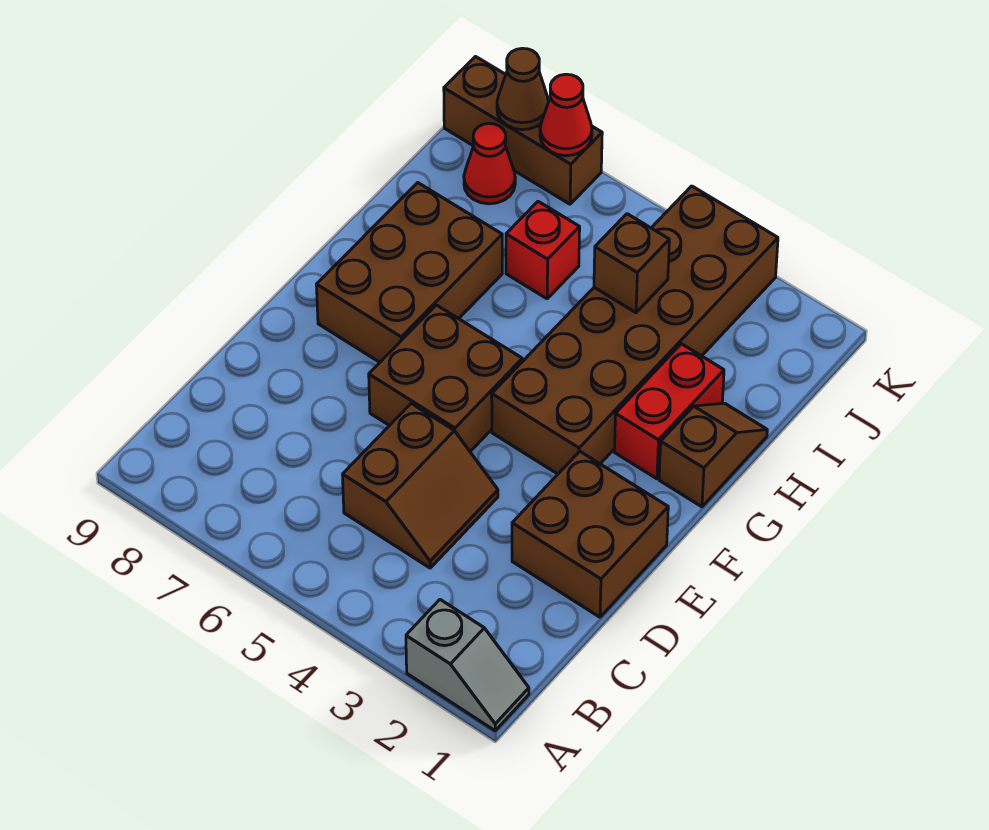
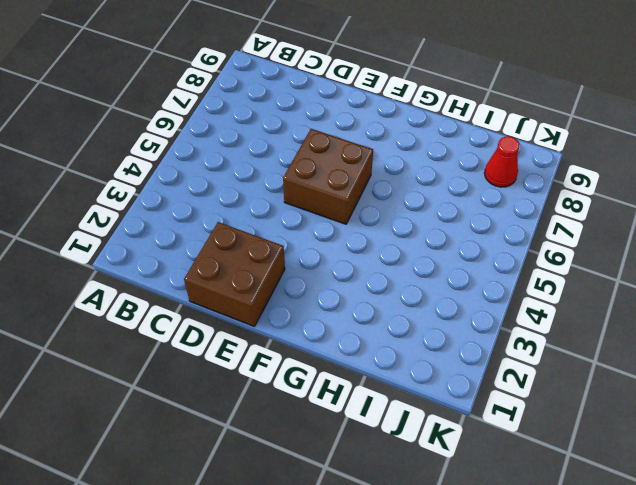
none -> grey 1x2 slope [406,600,529,731]
none -> brown 2x2 slope [342,404,498,568]
none -> brown 2x6 brick [492,186,778,474]

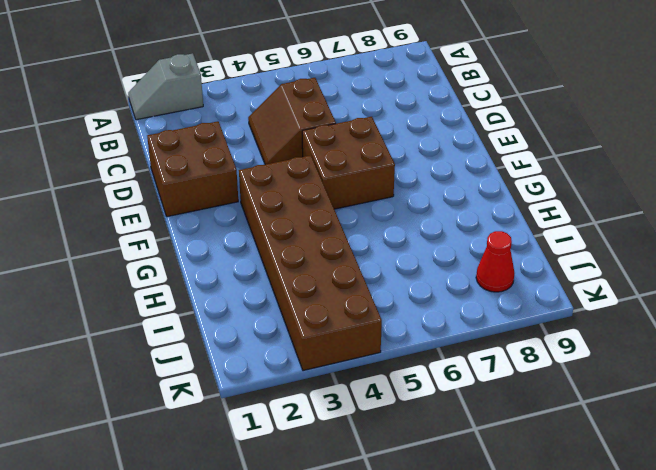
none -> brown 2x3 brick [316,183,502,362]
none -> brown 1x2 slope [659,403,767,507]
none -> red 1x2 brick [614,344,724,479]

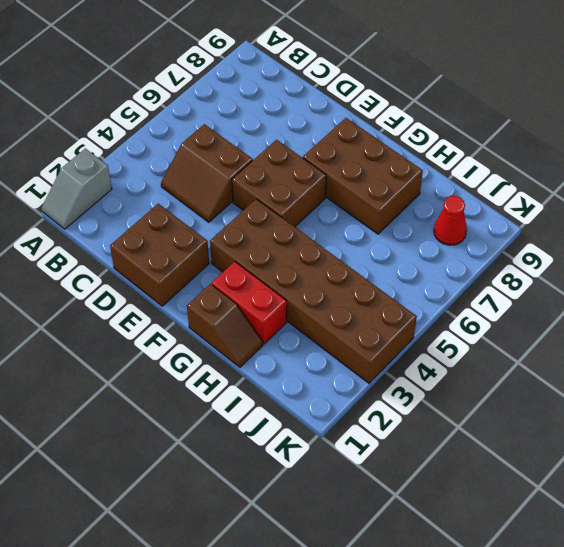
none -> red 1x1 brick [506,201,580,299]
none -> brown 1x3 brick [444,57,602,204]
none -> brown 1x1 brick [594,214,669,313]

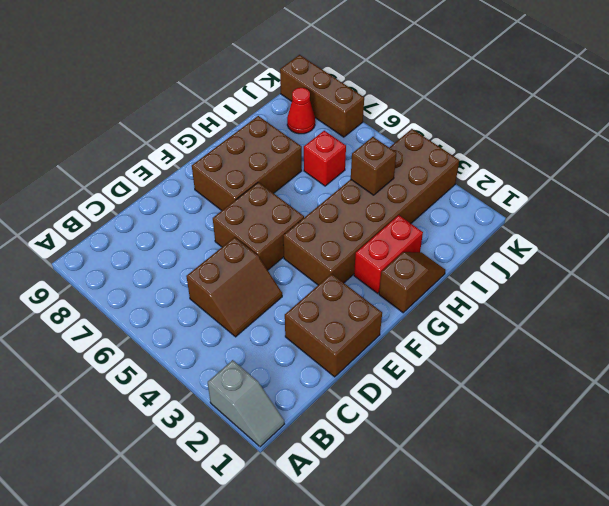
none -> red 1x1 cone [540,74,592,156]
none -> brown 1x1 cone [497,48,548,130]

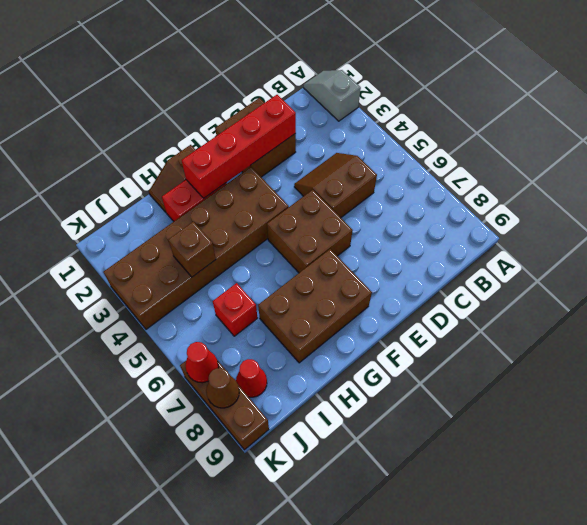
red 1x4 brick [182,95,296,198] -> none

